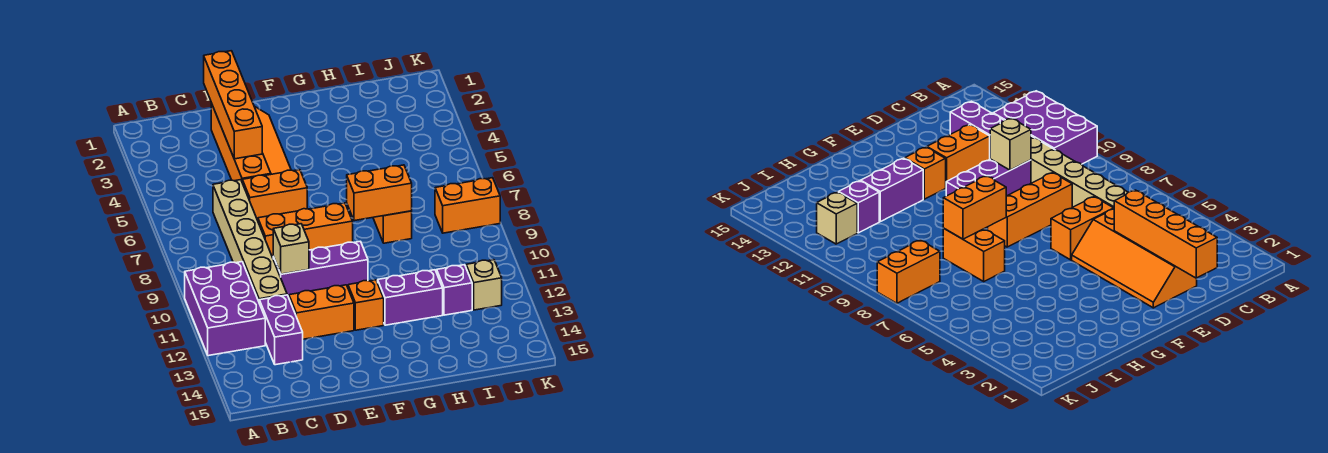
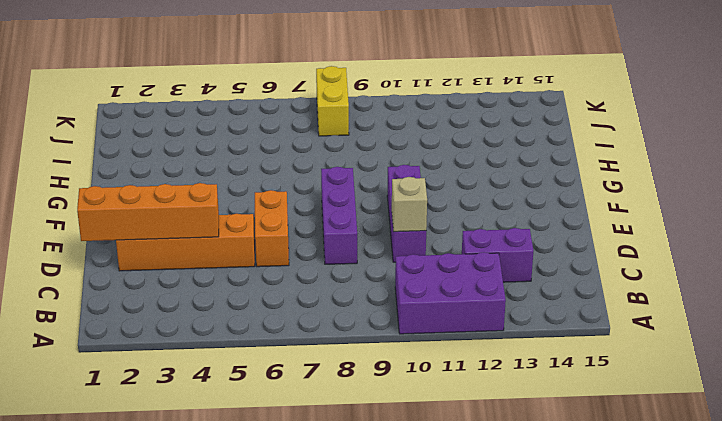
purple 1x3 brick [321,167,357,264] -> orange 1x3 brick [258,203,353,258]
yellow 1x2 brick [316,66,349,136] -> orange 1x2 brick [435,178,500,233]
none -> tan 1x6 brick [213,180,287,301]
none -> orange 1x2 brick [289,285,354,339]
none -> orange 1x1 brick [348,280,384,330]

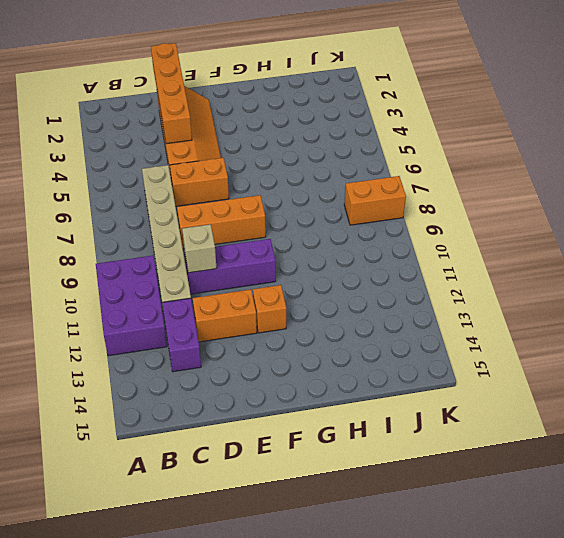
none -> purple 1x2 brick [378,270,443,325]
none -> orange 1x2 brick [373,211,412,243]
none -> purple 1x1 brick [437,265,472,315]

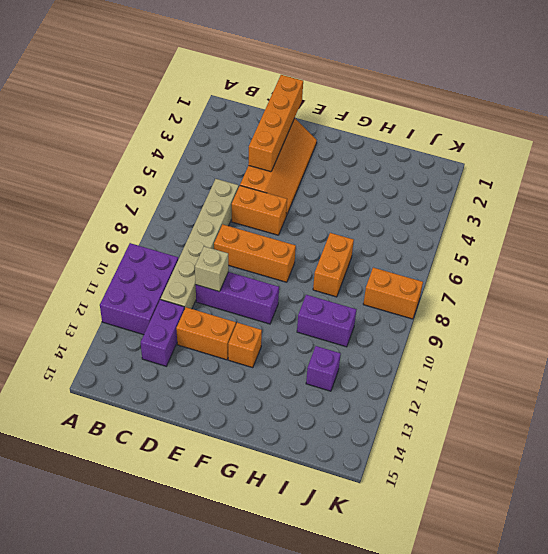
purple 1x2 brick [297,295,357,347] -> purple 1x2 brick moved to [378,270,443,325]
none -> tan 1x1 brick [466,260,502,310]
none -> orange 1x2 brick [347,165,412,221]

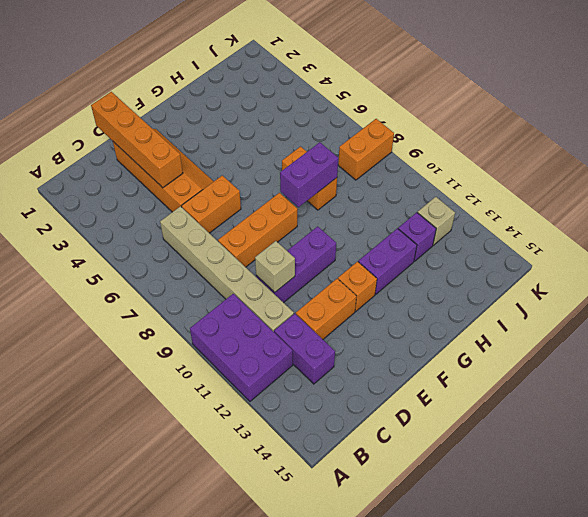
purple 1x2 brick [280,142,338,207] -> orange 1x2 brick [347,165,412,221]

